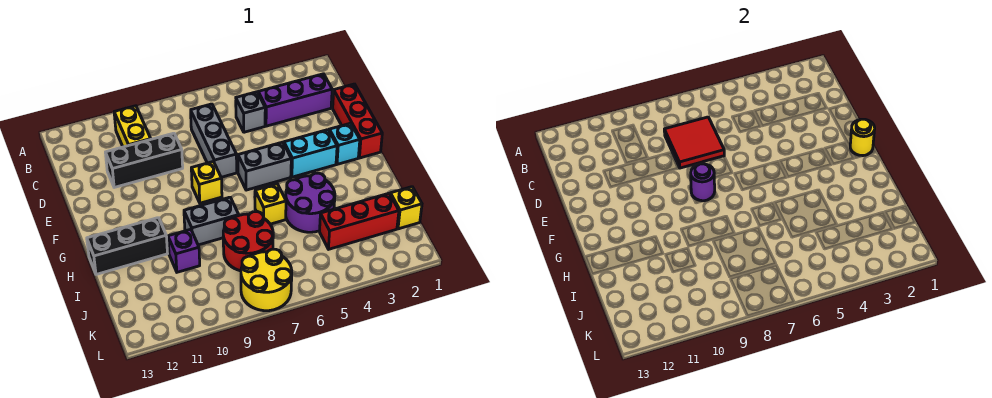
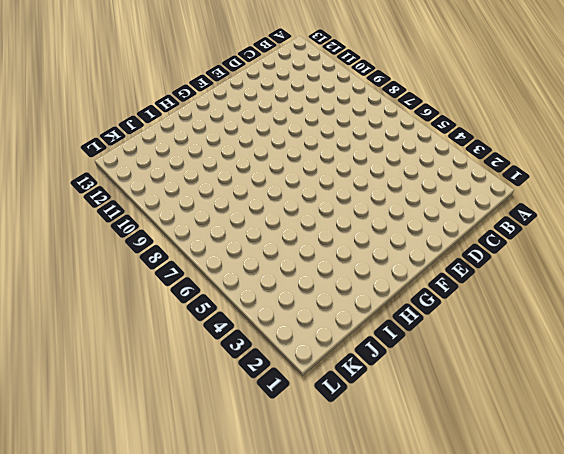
none -> yellow 1x2 brick [114,106,151,147]
none -> purple 1x3 brick [258,74,332,126]
none -> grey 1x1 brick [236,92,265,132]

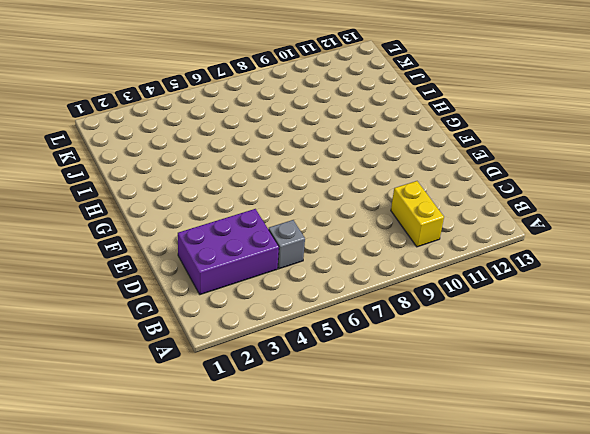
purple 2x3 brick [178,209,279,295] -> purple 1x3 brick [258,74,332,126]
none -> grey 1x3 brick [191,104,237,177]
none -> red 1x3 brick [333,84,382,158]
none -> black 1x3 brick [105,133,183,187]

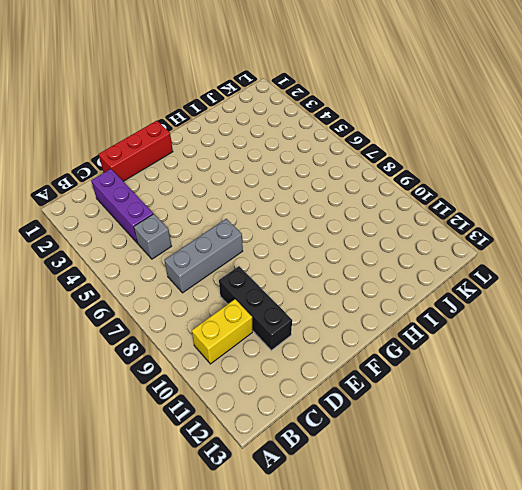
none -> cyan 1x1 brick [329,123,360,164]
none -> cyan 1x2 brick [284,130,337,177]
none -> grey 1x2 brick [238,142,291,190]

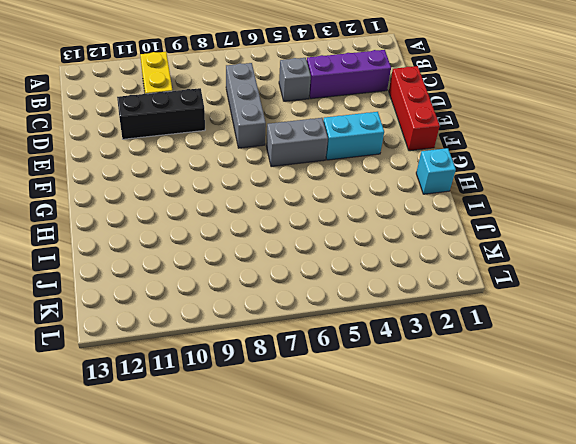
cyan 1x1 brick [416,148,456,194] -> cyan 1x1 brick moved to [329,123,360,164]
none -> yellow 1x1 brick [191,162,222,203]
none -> purple 2x2 round brick [286,173,335,232]
none -> yellow 1x1 brick [255,184,286,224]

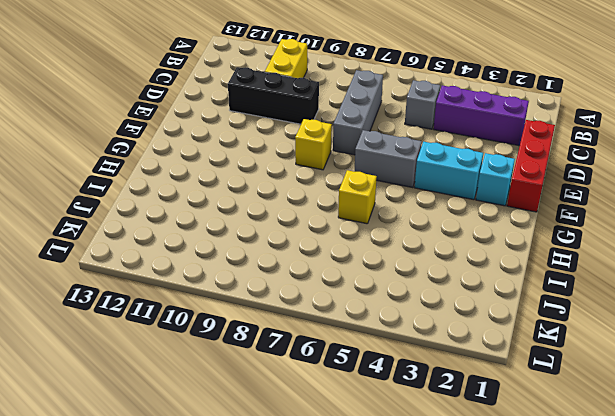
none -> purple 2x2 round brick [286,173,335,232]
none -> grey 1x2 brick [184,197,239,245]
none -> black 1x3 brick [87,218,168,274]

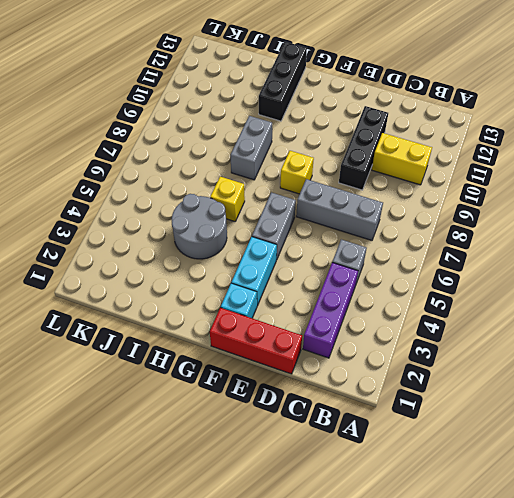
grey 2x2 round brick [172,194,227,259] -> purple 2x2 round brick [286,173,335,232]
none -> red 2x2 round brick [223,212,273,271]
none -> purple 1x1 brick [168,229,200,272]
none -> yellow 1x1 brick [390,187,422,229]

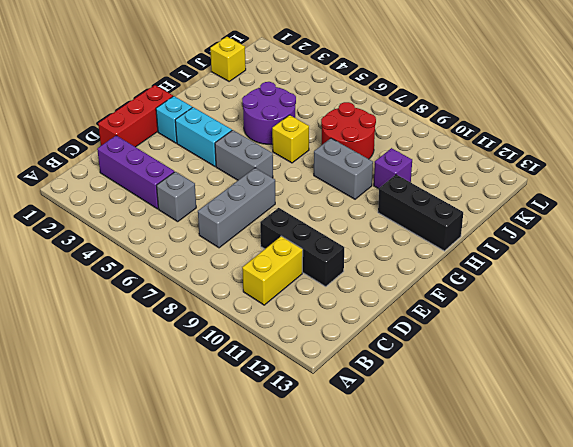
none -> yellow 1x1 brick [191,162,222,203]
none -> red 1x3 brick [320,193,399,249]
none -> yellow 2x2 round brick [241,249,292,311]

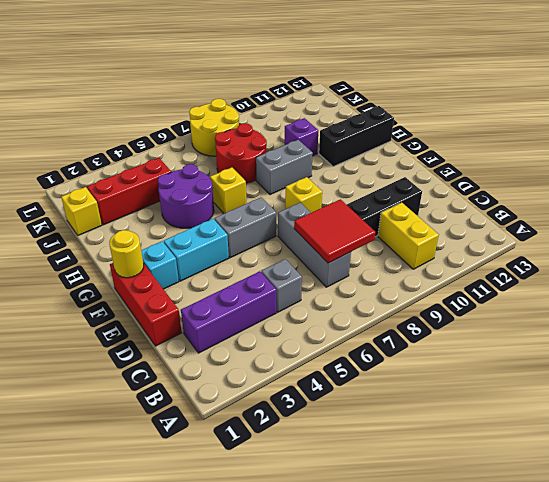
none -> purple 1x1 round brick [691,164,715,201]

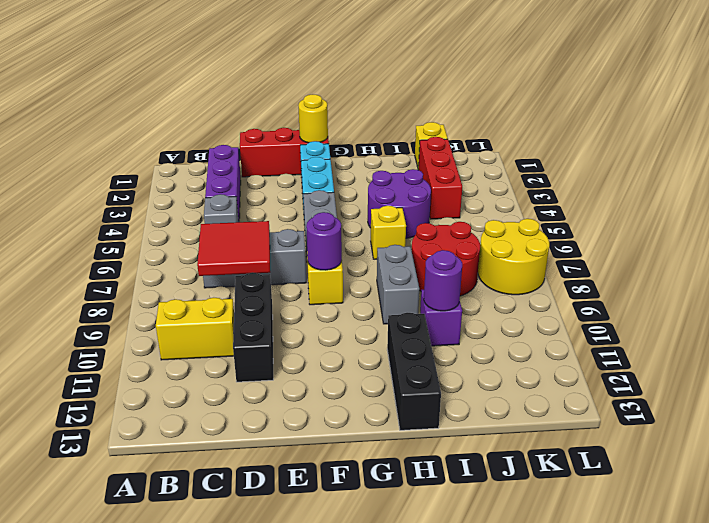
purple 1x1 round brick [424,250,462,311] -> none

